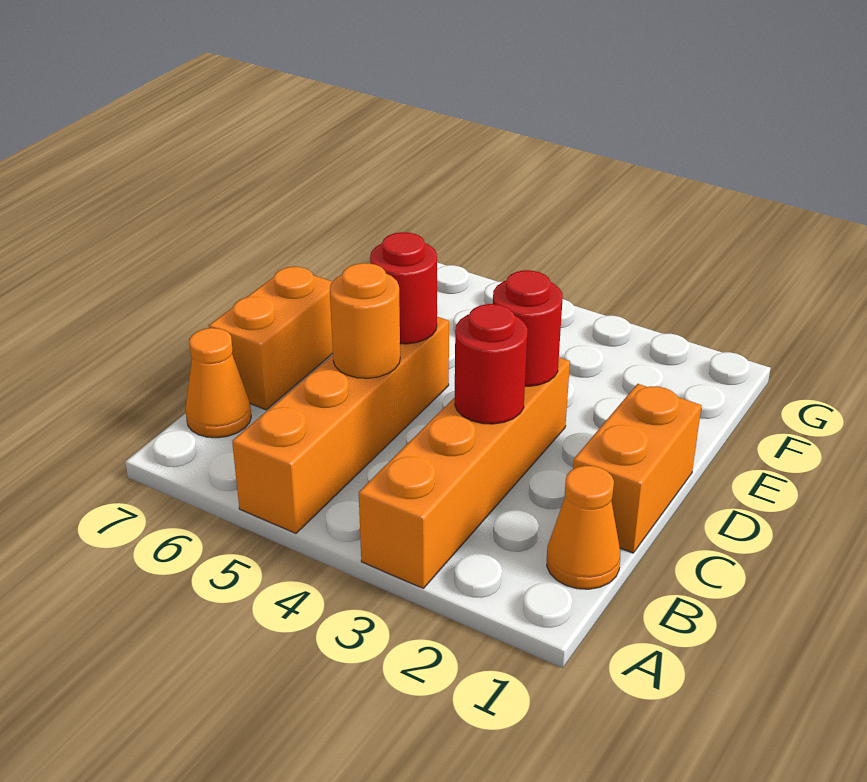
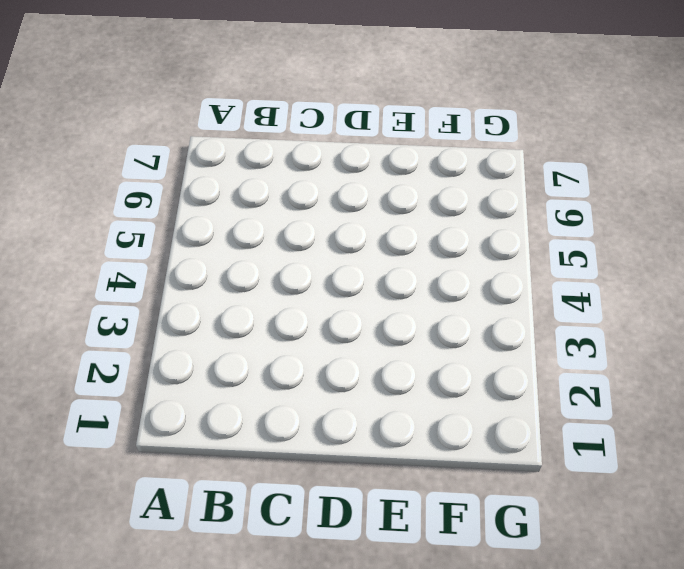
none -> orange 1x4 brick [359,357,570,588]
none -> orange 1x4 brick [232,317,449,533]

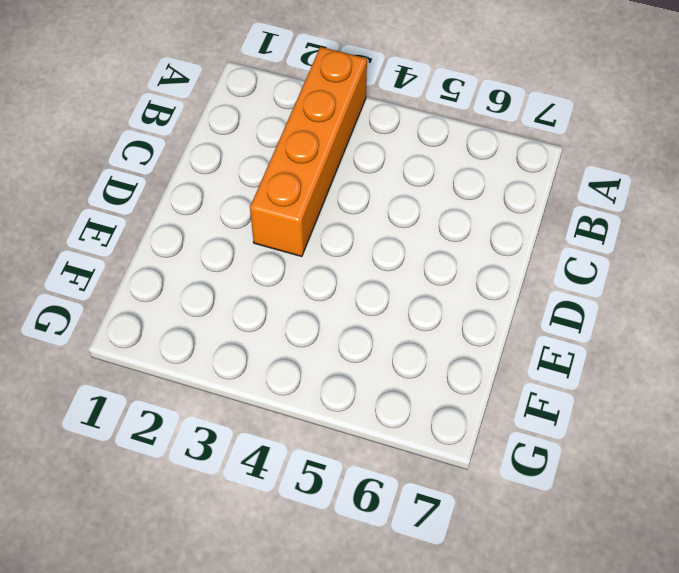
none -> orange 1x4 brick [232,317,449,533]
none -> orange 1x1 cone [547,466,620,589]

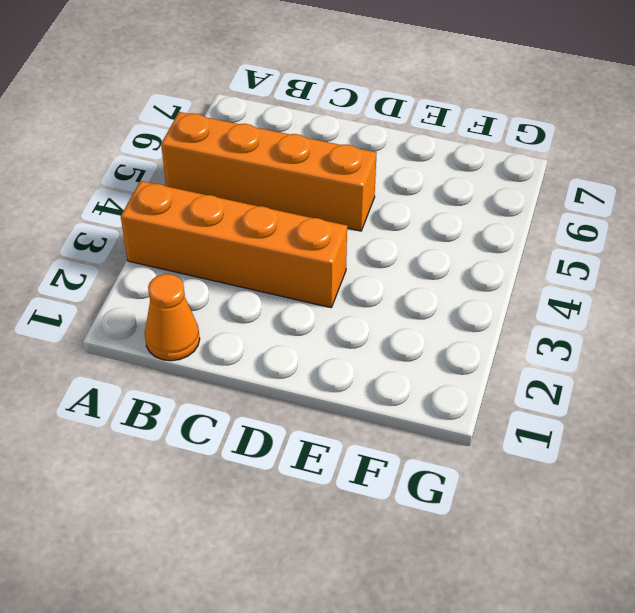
none -> orange 1x1 cone [185,328,251,438]
none -> orange 1x2 brick [573,384,702,553]

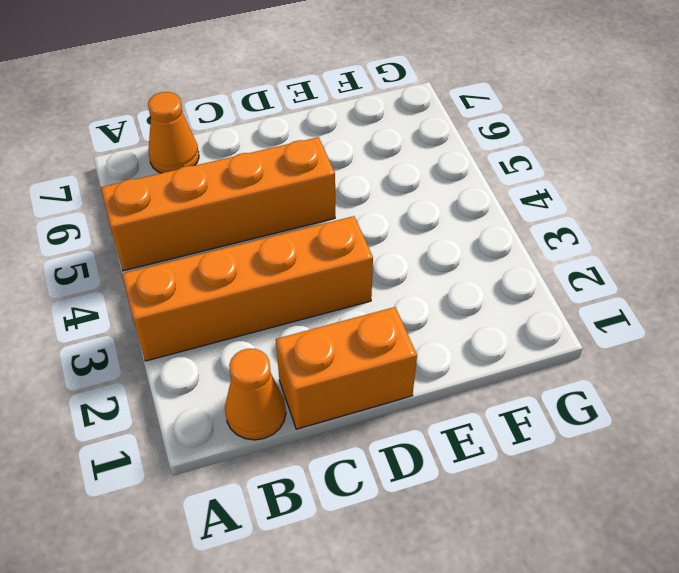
none -> orange 1x2 brick [209,267,333,410]
none -> red 1x1 round brick [455,304,528,424]

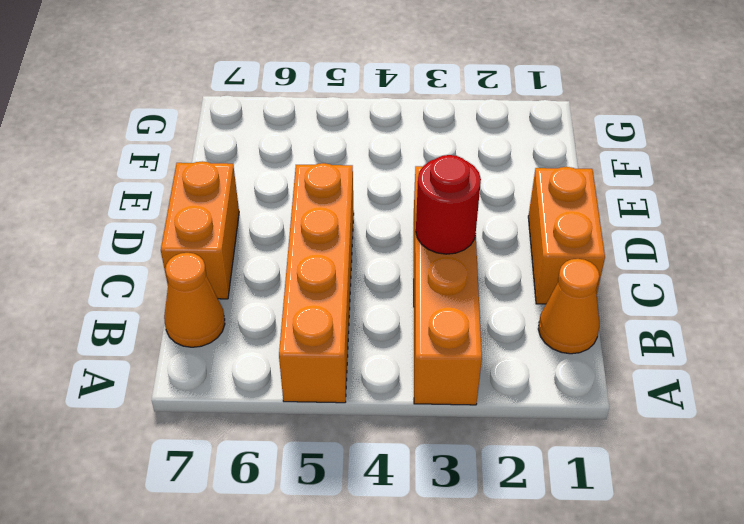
none -> orange 1x1 round brick [330,263,400,378]
none -> red 1x1 round brick [493,270,563,386]

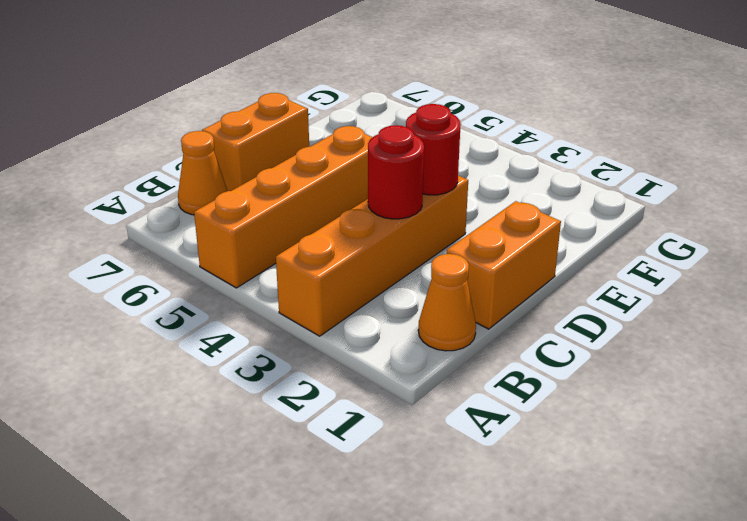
none -> orange 1x1 round brick [330,263,400,378]
none -> red 1x1 round brick [370,232,437,344]

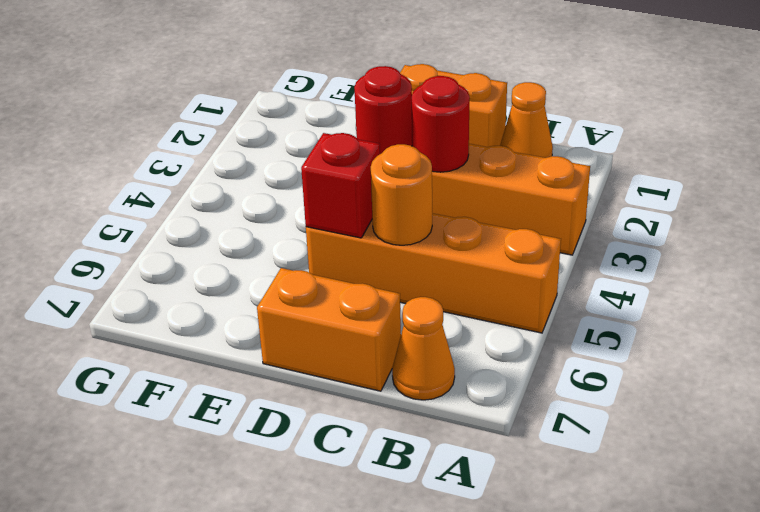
red 1x1 brick [301,133,380,238] -> red 1x1 round brick [370,232,437,344]

